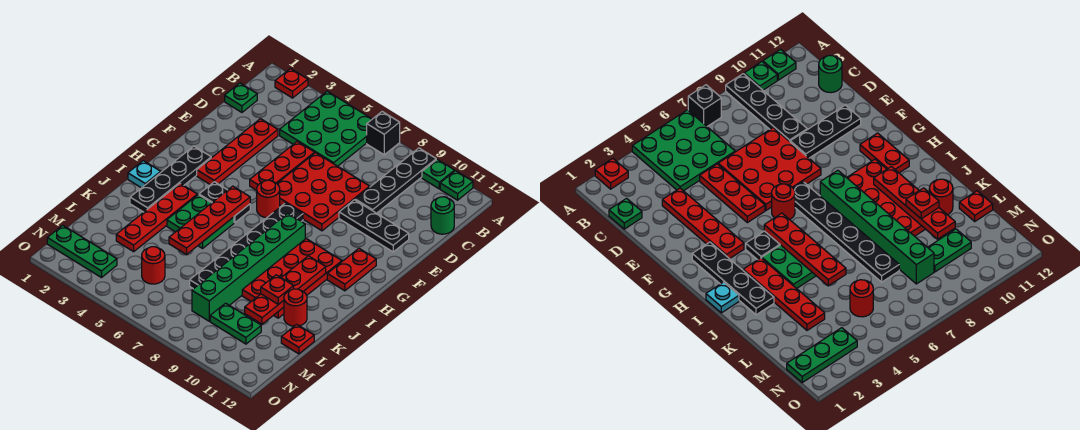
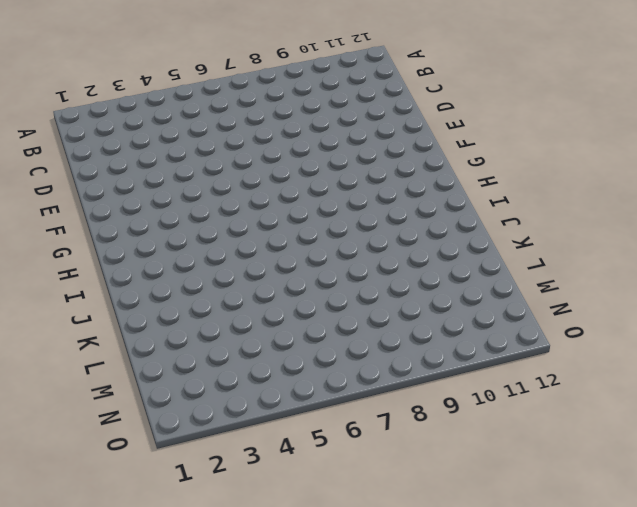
none -> red 1x1 plate [275,69,308,98]
none -> green 3x3 plate [280,91,372,166]
none -> black 1x1 brick [367,112,400,155]
none -> black 1x4 plate [355,148,436,213]

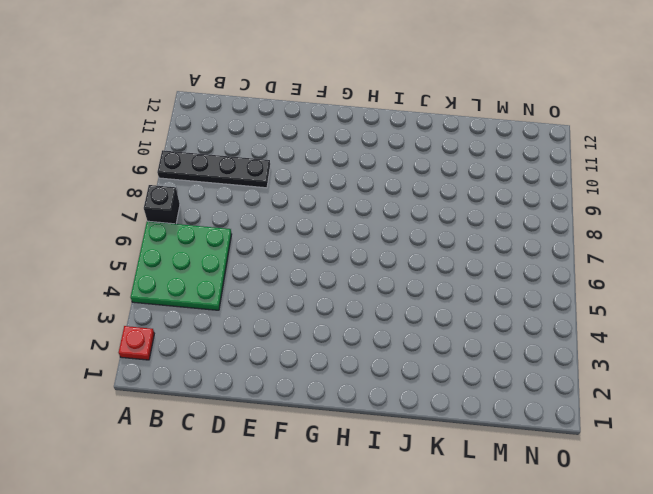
none -> green 1x1 plate [422,159,455,189]
none -> green 1x1 plate [440,171,473,200]
none -> green 1x1 plate [225,83,257,112]
none -> green 1x1 round brick [431,197,454,234]

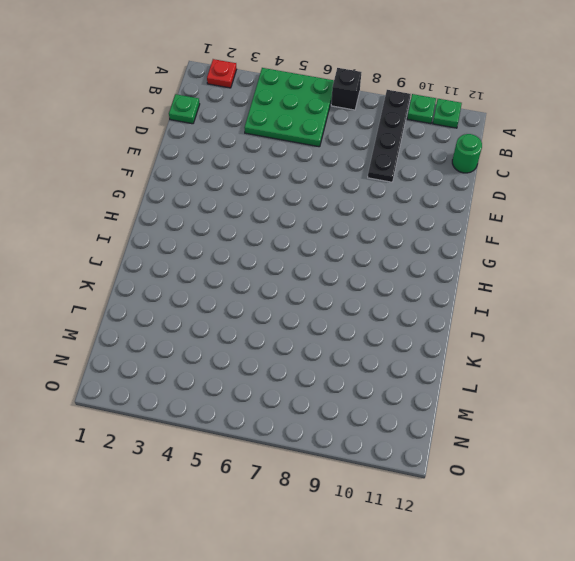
none -> red 1x4 plate [197,119,278,185]
none -> red 1x3 plate [250,141,315,190]
none -> red 3x3 plate [277,153,370,231]
none -> black 1x3 plate [339,200,409,252]

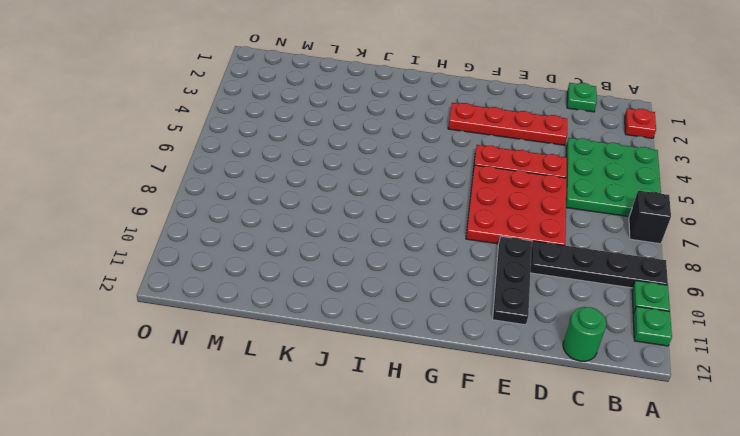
none -> black 1x4 plate [130,146,211,212]
none -> red 1x1 round brick [257,180,280,218]
none -> black 1x6 plate [190,203,303,289]
none -> red 1x2 plate [327,249,376,291]

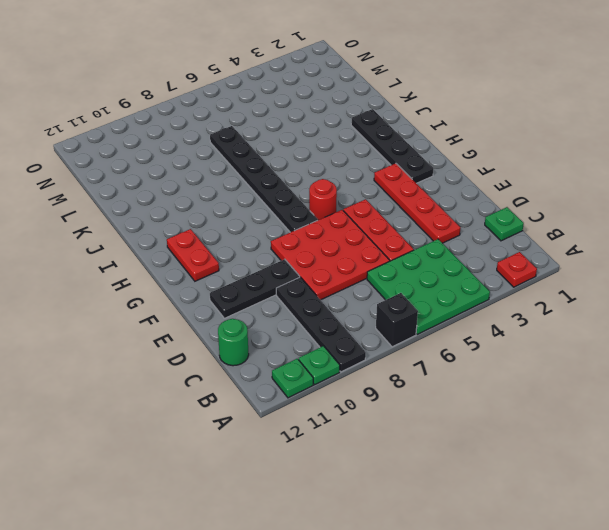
none -> black 1x2 plate [199,182,250,223]
none -> green 1x6 brick [192,213,305,321]
none -> red 2x4 plate [242,239,342,318]
none -> cyan 1x1 plate [128,161,161,188]

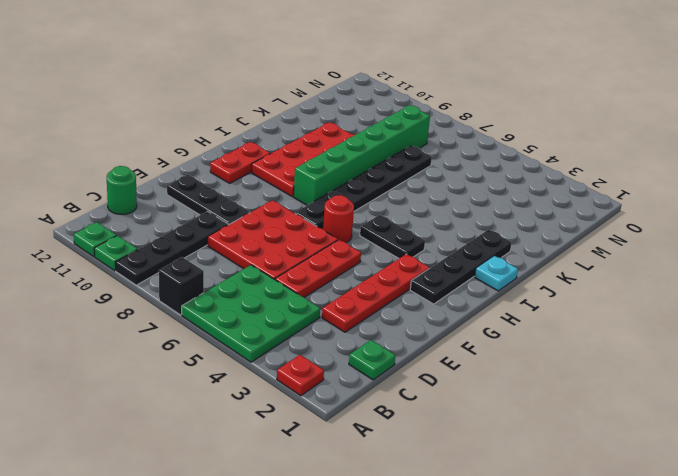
none -> red 1x4 plate [116,184,197,252]
none -> green 2x2 plate [167,195,234,248]
none -> red 1x1 round brick [284,289,307,326]
none -> red 1x1 plate [281,324,314,354]

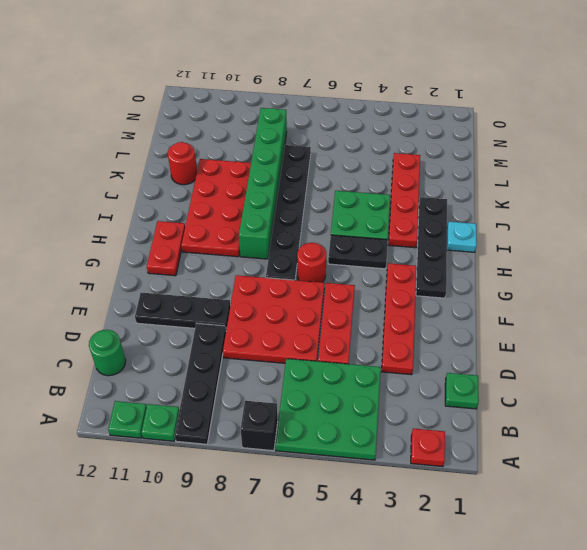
none -> red 1x1 plate [281,324,314,354]
none -> red 1x1 round brick [142,247,165,284]
none -> green 1x2 plate [210,303,261,344]
none -> green 1x3 plate [47,225,117,278]

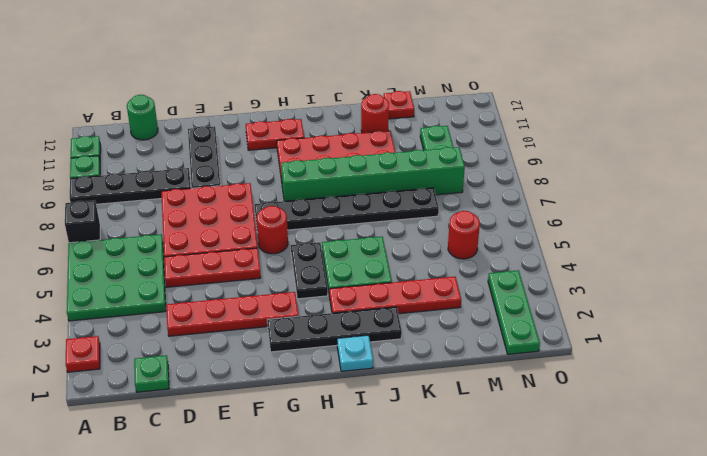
none -> red 1x4 plate [169,186,250,254]
none -> red 1x4 plate [245,256,326,324]
none -> red 1x1 plate [261,275,294,304]

